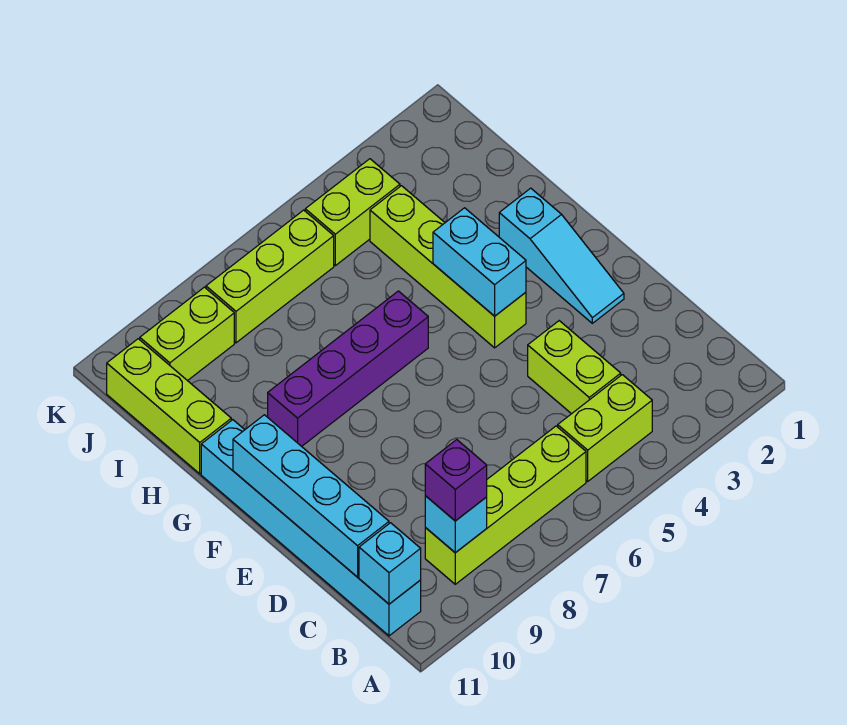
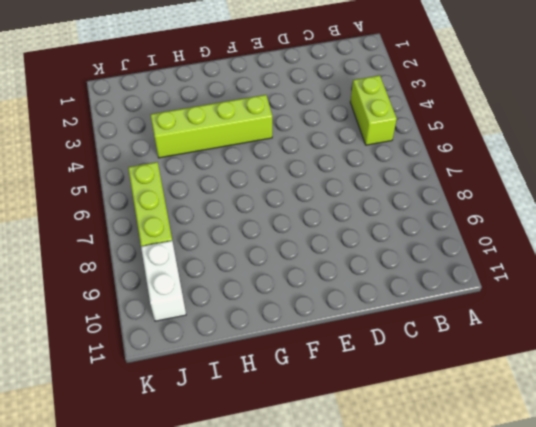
white 1x2 brick [141,241,186,321] -> lime 1x2 brick [140,287,234,381]
none -> lime 1x4 brick [425,426,586,584]
none -> cyan 1x6 brick [201,420,421,636]
none -> lime 1x2 brick [528,321,621,414]

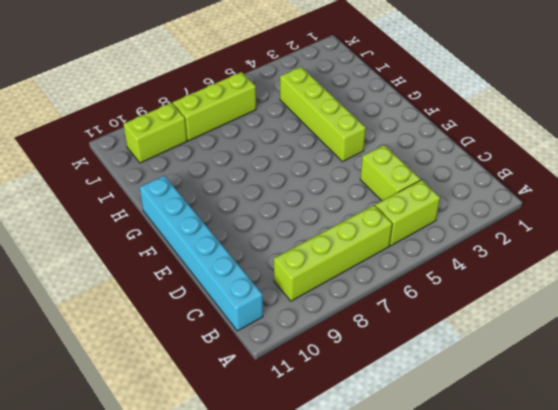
none -> cyan 1x3 slope [499,188,624,323]
none -> purple 1x4 brick [268,291,428,446]
none -> lime 1x3 brick [107,339,231,474]

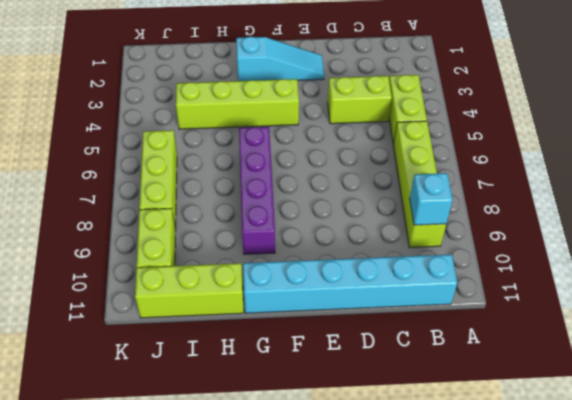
none -> lime 1x2 brick [305,159,400,266]
none -> cyan 1x1 brick [359,523,421,604]
none -> cyan 1x4 brick [233,415,389,577]

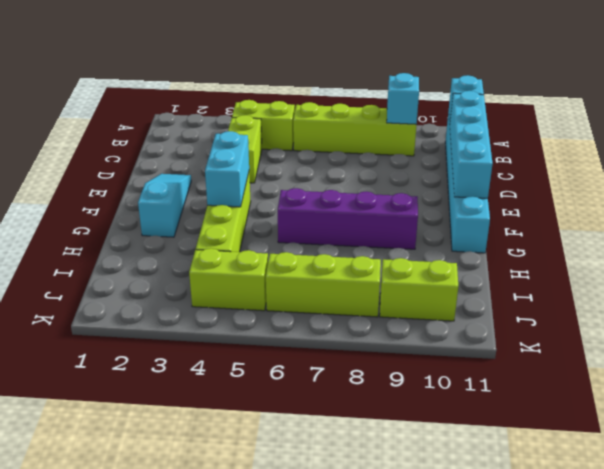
none -> lime 1x3 brick [107,339,231,474]
none -> purple 1x1 brick [425,440,487,521]

